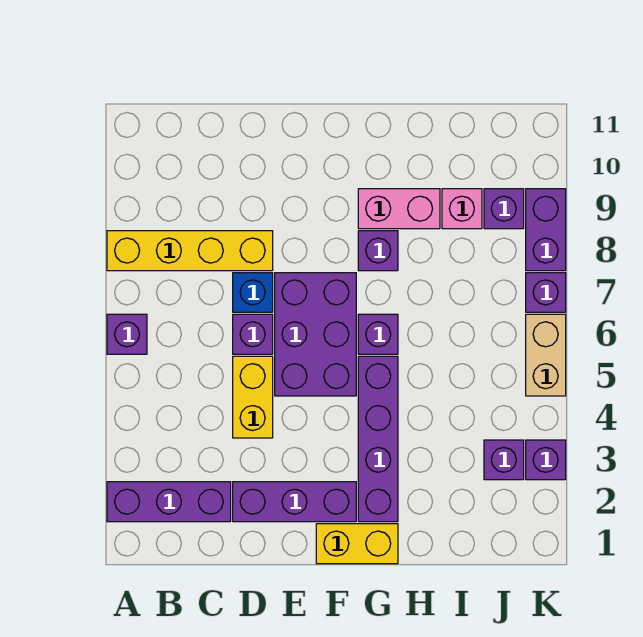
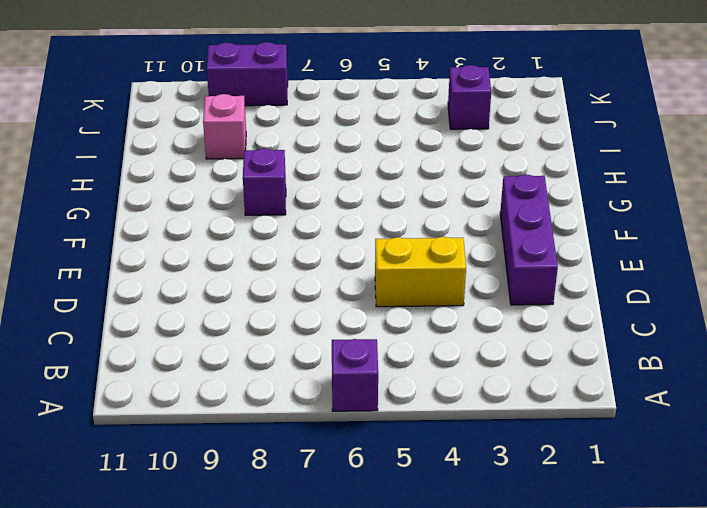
none -> purple 1x3 brick [107,482,231,522]
none -> yellow 1x4 brick [107,231,273,271]
none -> purple 1x1 brick [233,314,273,354]

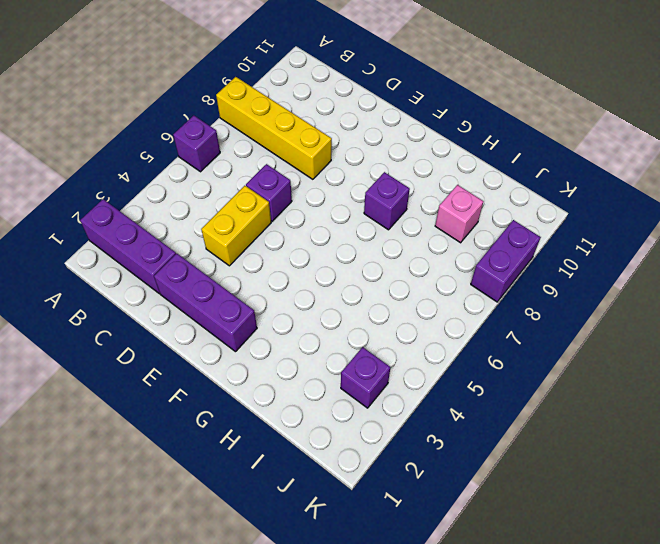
none -> blue 1x1 brick [233,273,273,312]
none -> purple 2x3 brick [275,273,356,396]
none -> yellow 1x2 brick [316,524,398,564]

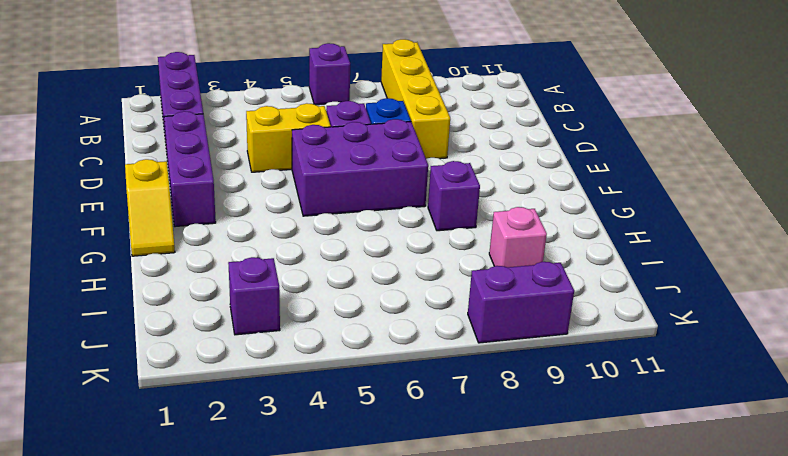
yellow 1x2 slope [125,159,175,256] -> yellow 1x2 brick [316,524,398,564]
none -> purple 1x4 brick [358,356,398,522]
none -> purple 1x1 brick [358,314,398,354]
none -> pink 1x2 brick [358,189,440,229]

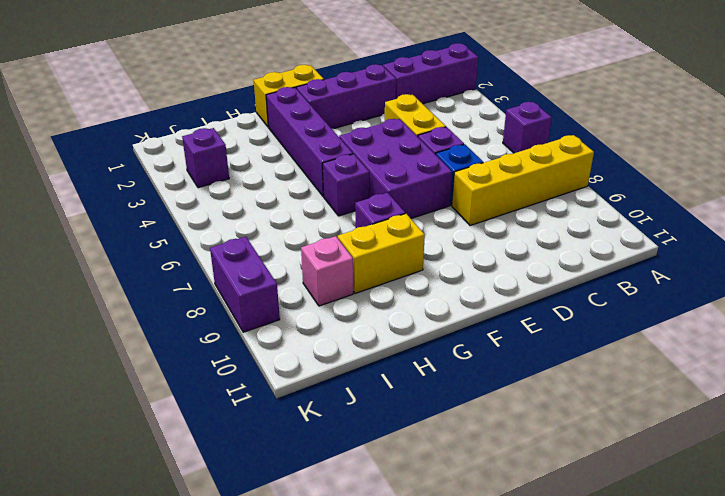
yellow 1x2 brick [338,214,425,294] -> pink 1x2 brick [358,189,440,229]
none -> purple 1x1 brick [484,189,524,229]
none -> purple 1x1 brick [526,440,566,480]
none -> tan 1x2 brick [526,314,566,396]

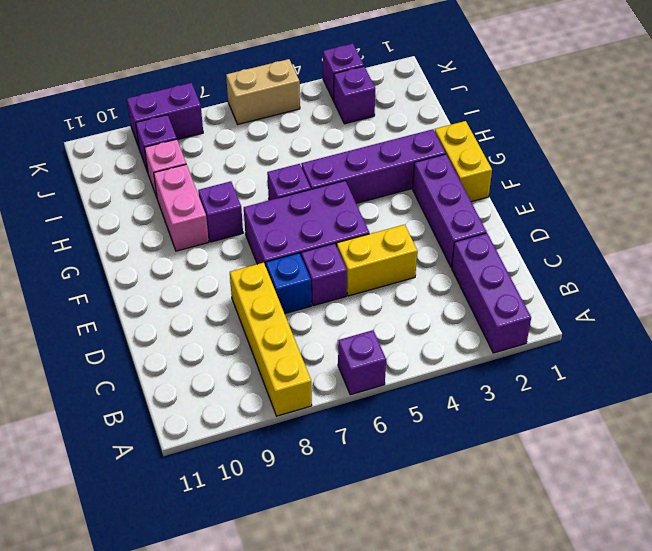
none -> purple 1x1 brick [526,273,566,312]

